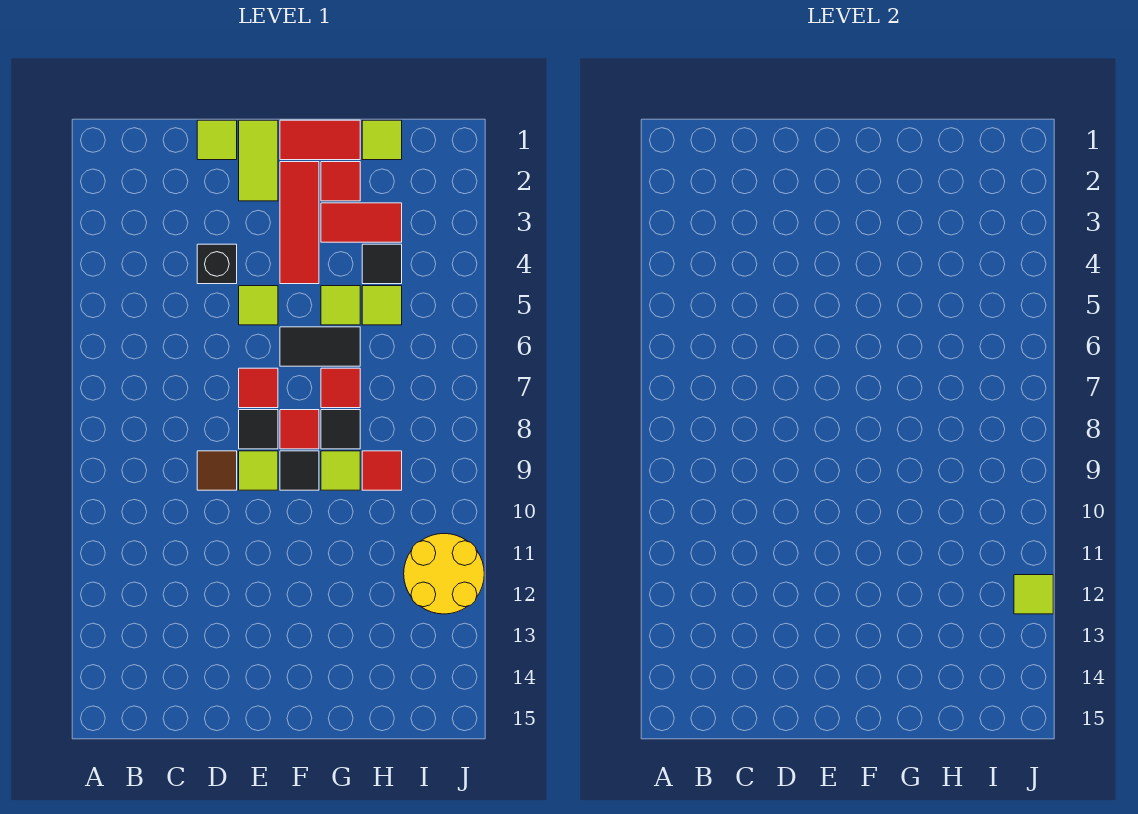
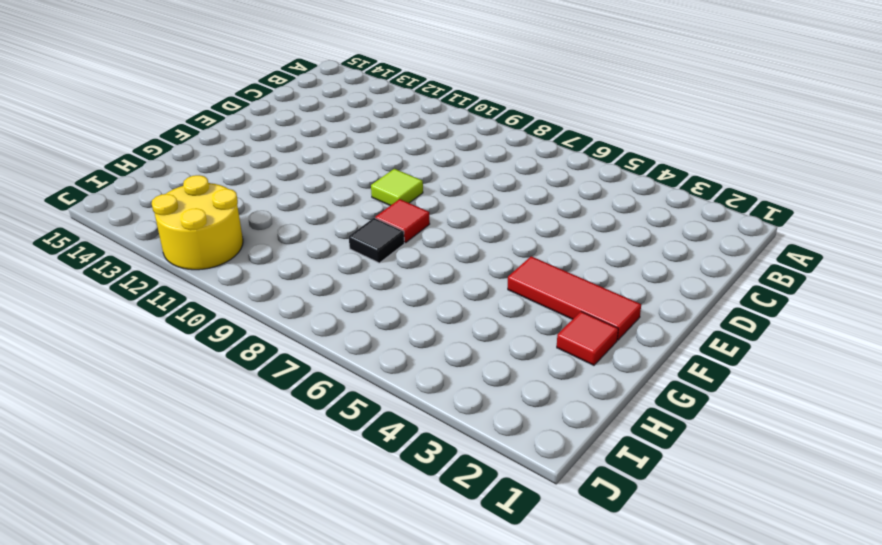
none -> lime 1x1 tile [197,120,237,160]
none -> black 1x1 brick [197,244,237,284]
none -> brown 1x1 tile [197,451,237,490]

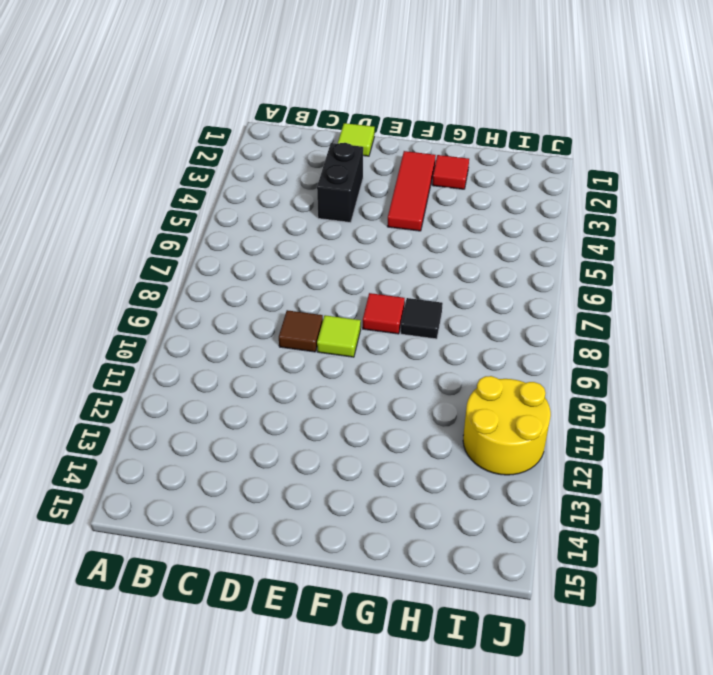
black 1x2 brick [317,143,363,223] -> black 1x1 brick [197,244,237,284]
none -> lime 1x2 tile [239,120,278,201]
none -> lime 1x1 tile [239,286,278,325]
none -> red 1x1 tile [239,368,278,408]

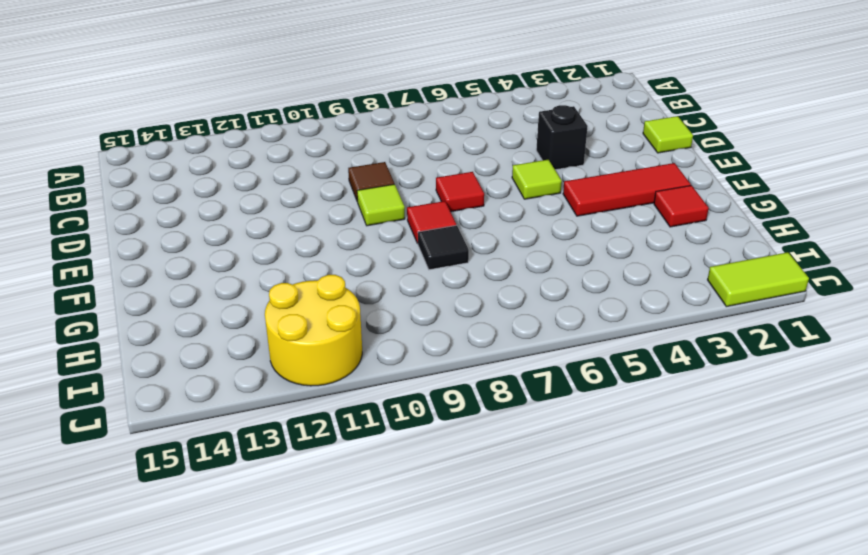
lime 1x2 tile [708,252,809,307] -> lime 1x2 tile moved to [239,120,278,201]
none -> black 1x1 tile [239,410,278,449]
none -> red 1x2 tile [280,120,360,160]
none -> black 1x2 tile [280,327,360,366]

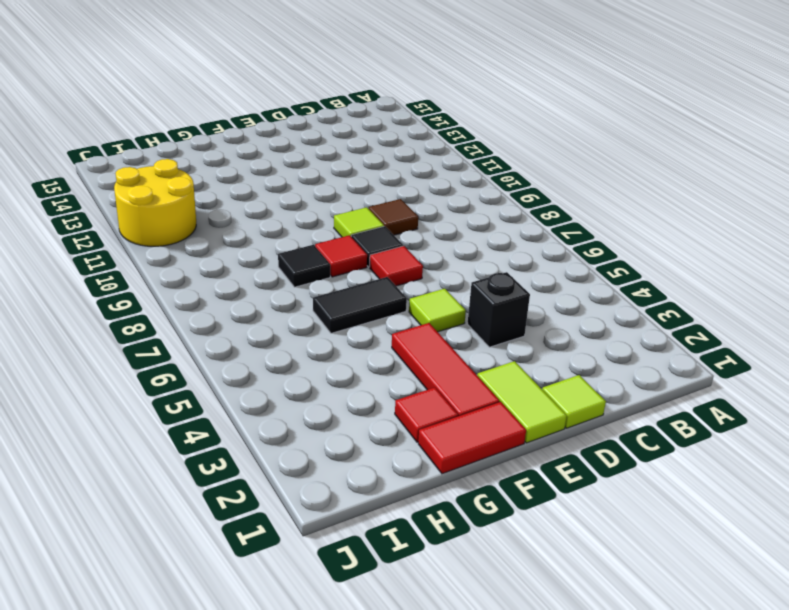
none -> black 1x1 tile [280,451,319,490]
none -> red 1x2 tile [321,203,402,242]
none -> lime 1x1 tile [321,286,360,325]

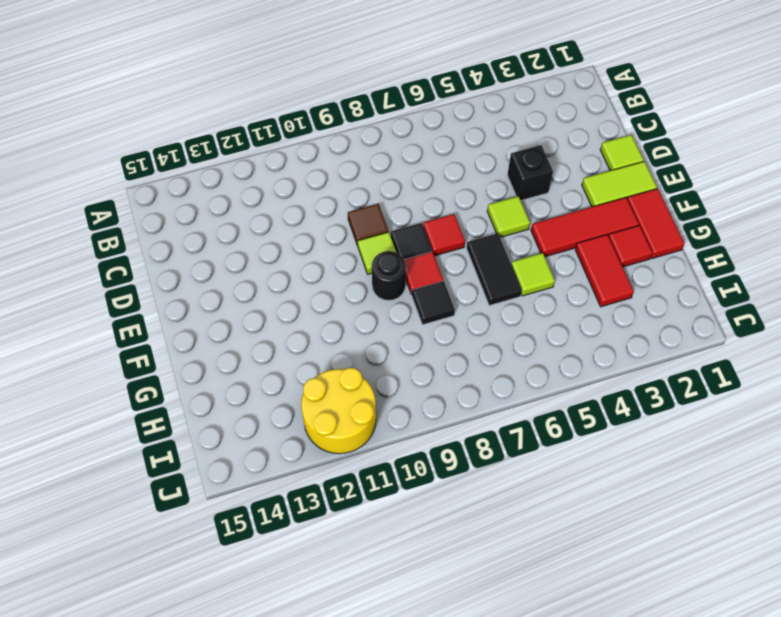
black 1x1 round brick [372,251,406,300] -> black 1x1 tile [280,451,319,490]
none -> red 1x1 tile [321,368,360,408]
none -> lime 1x1 tile [321,451,360,490]
none -> lime 1x1 tile [362,120,402,160]

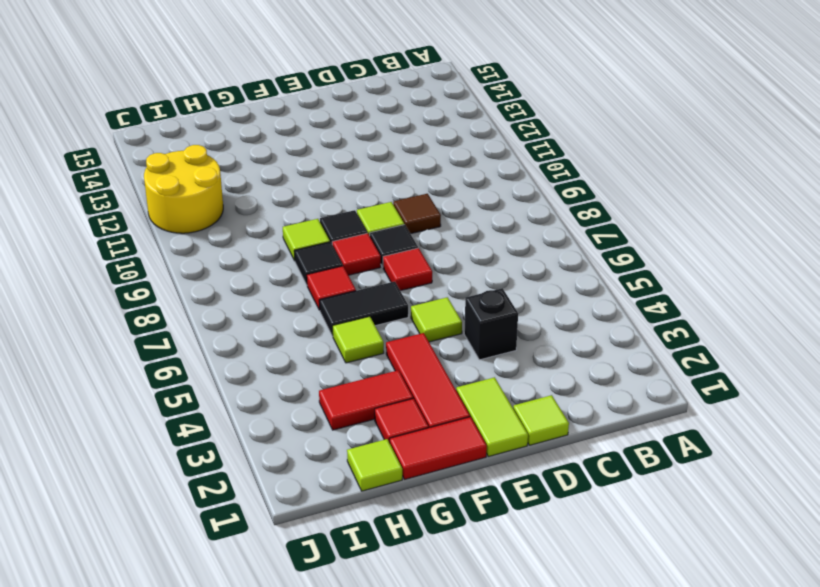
none -> black 1x1 tile [362,244,402,284]
none -> lime 1x1 tile [362,286,402,325]
none -> red 1x1 tile [362,451,402,490]

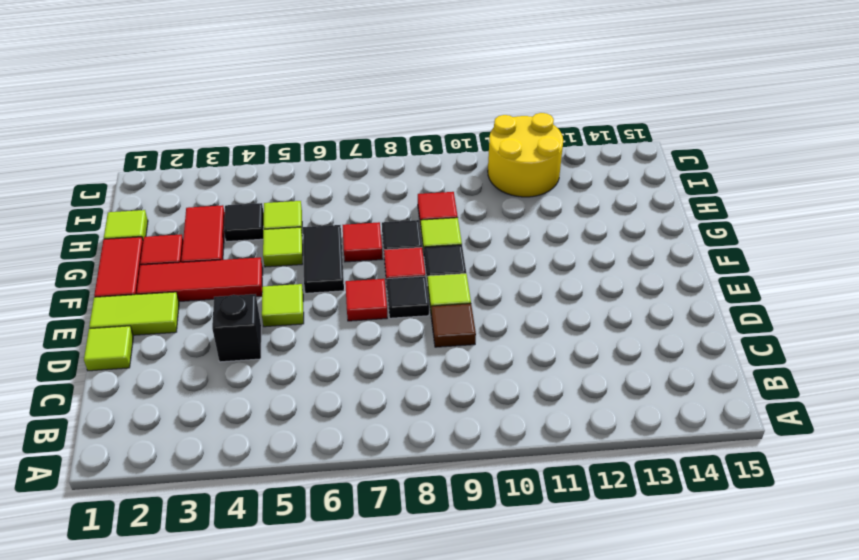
none -> lime 1x1 tile [1014,575,1053,614]

